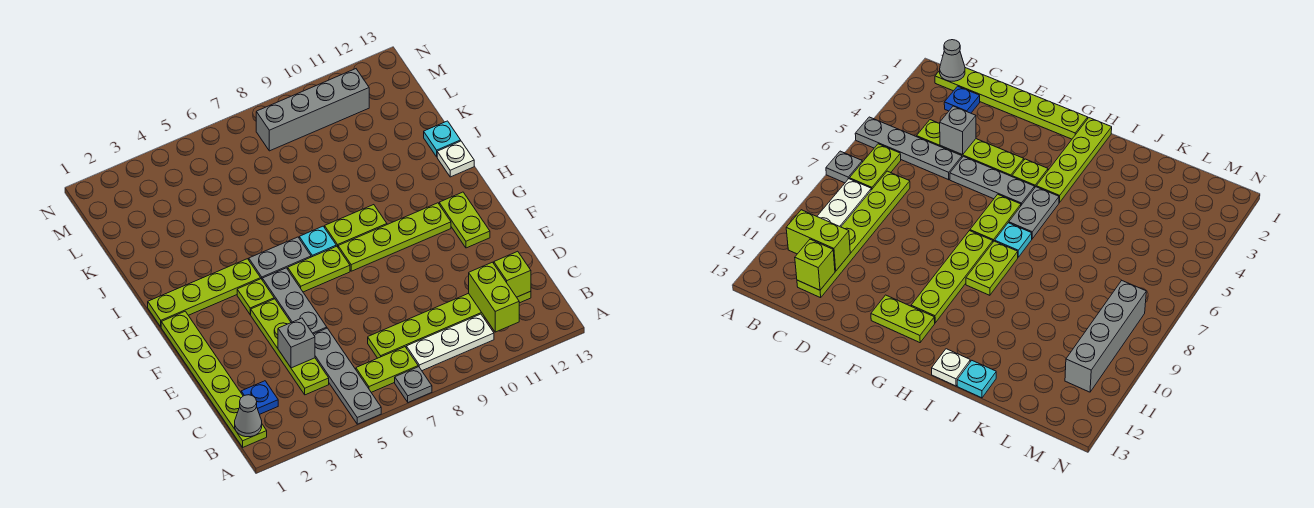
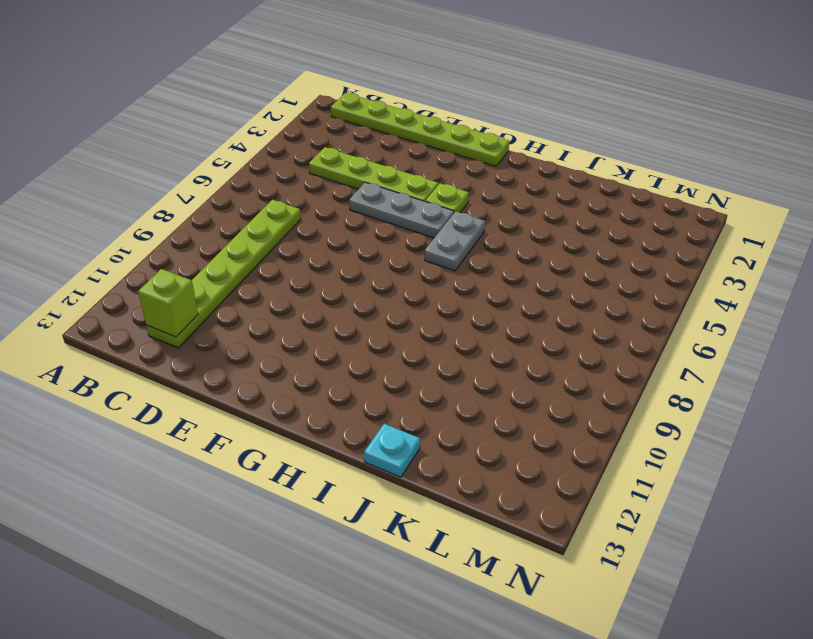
none -> grey 1x4 plate [313,328,381,424]
none -> grey 1x1 plate [395,367,432,402]
none -> lime 1x2 plate [356,347,418,392]

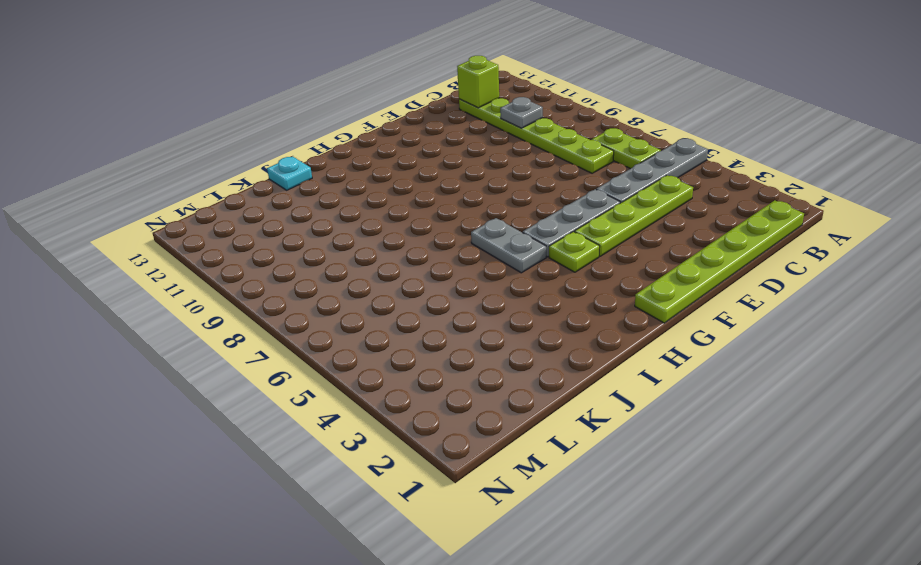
grey 1x1 plate [500,97,543,128] -> grey 1x1 plate moved to [395,367,432,402]
none -> white 1x3 plate [406,314,494,371]
none -> blue 1x1 plate [241,381,278,414]
none -> lime 1x2 plate [439,192,490,248]

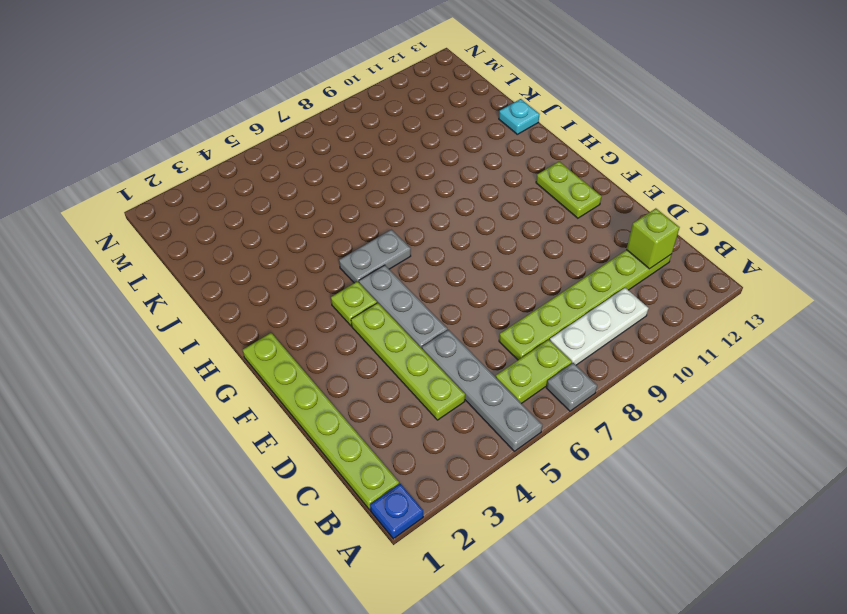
blue 1x1 plate [370,484,423,539] -> blue 1x1 plate moved to [241,381,278,414]
none -> lime 1x2 plate [288,246,350,292]
none -> lime 1x4 plate [338,203,451,271]
none -> lime 1x4 plate [148,259,261,327]

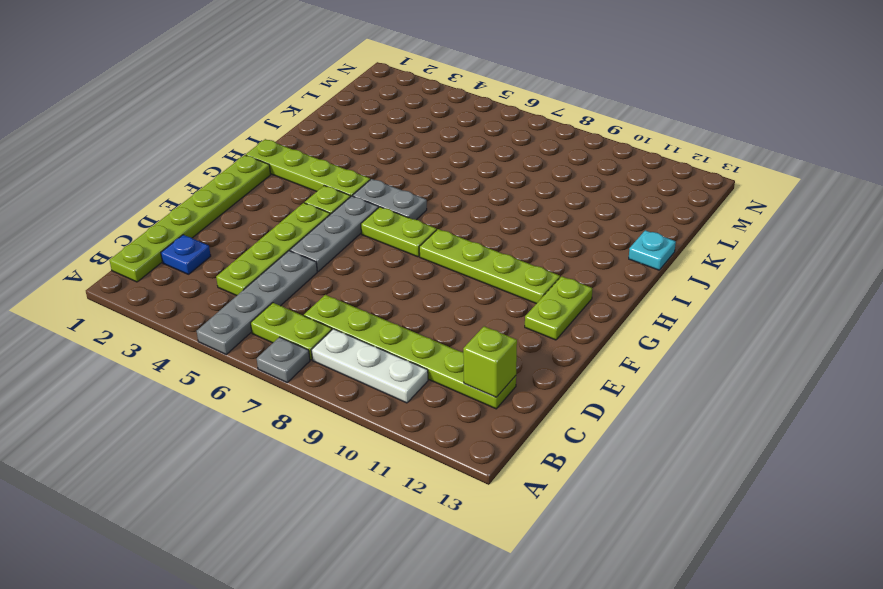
none -> cyan 1x1 plate [299,226,336,257]
none -> lime 1x2 plate [325,205,387,247]
none -> white 1x1 plate [437,141,474,177]

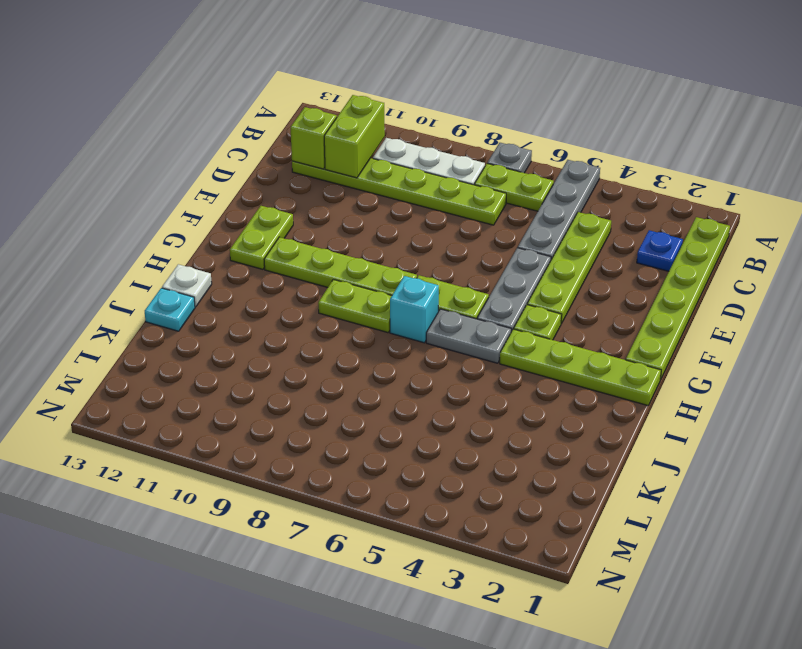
cyan 1x1 brick [390,276,439,343] -> cyan 1x1 plate [299,226,336,257]
none -> grey 1x4 brick [256,69,369,151]
none -> grey 1x1 cone [235,395,262,437]
none -> grey 1x1 brick [278,318,315,368]

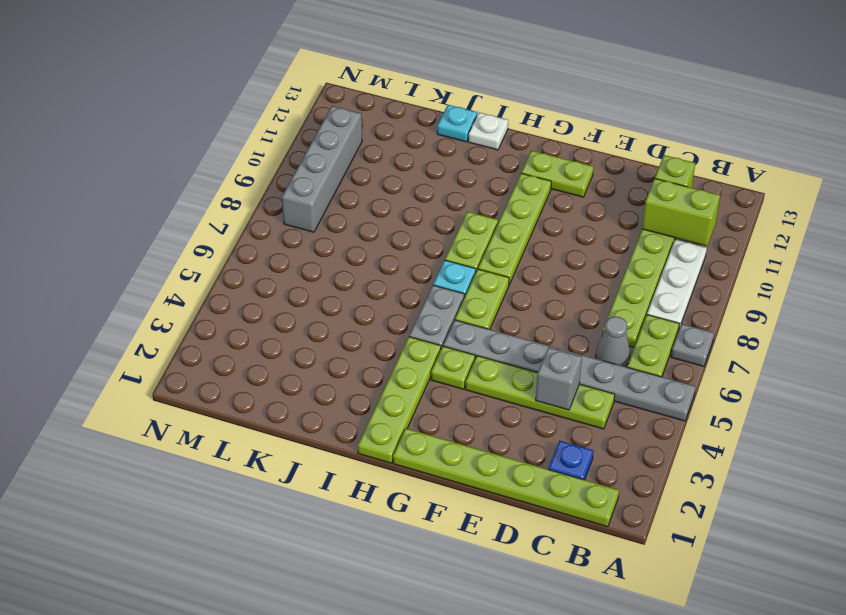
grey 1x1 cone [596,317,630,367] -> grey 1x1 cone moved to [235,395,262,437]

